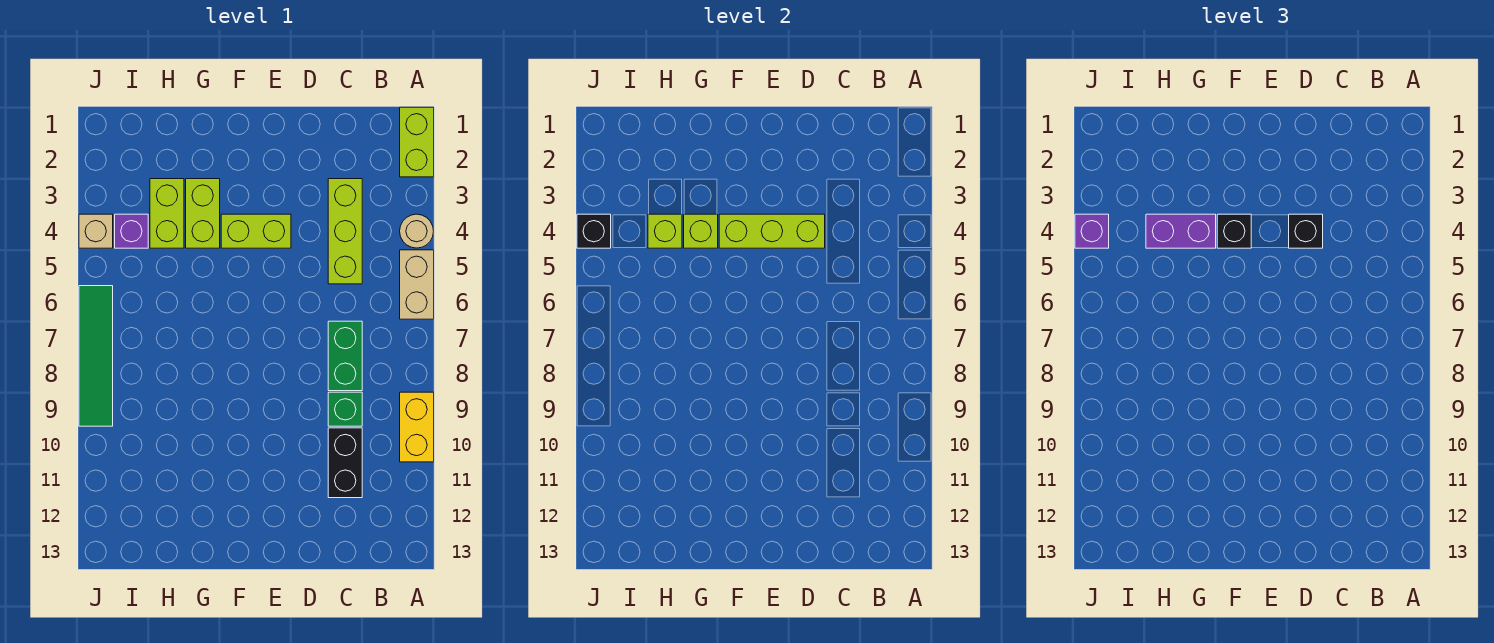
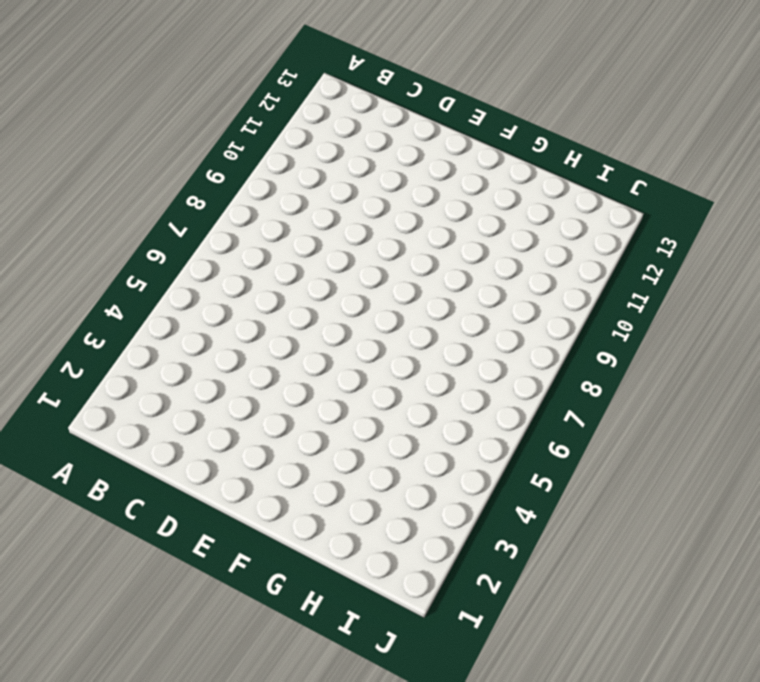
none -> lime 1x2 brick [400,107,434,177]
none -> tan 1x1 round brick [400,214,434,248]
none -> tan 1x2 brick [400,250,434,319]

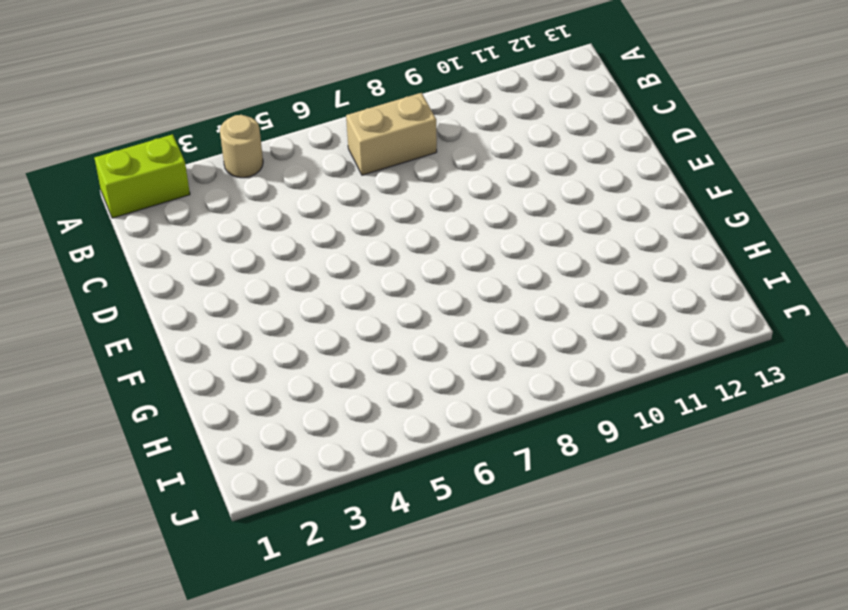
tan 1x2 brick [346,93,437,175] -> tan 1x2 brick moved to [400,250,434,319]
none -> yellow 1x2 brick [400,392,434,462]
none -> lime 1x3 brick [328,179,362,284]
none -> green 1x2 brick [328,321,362,391]

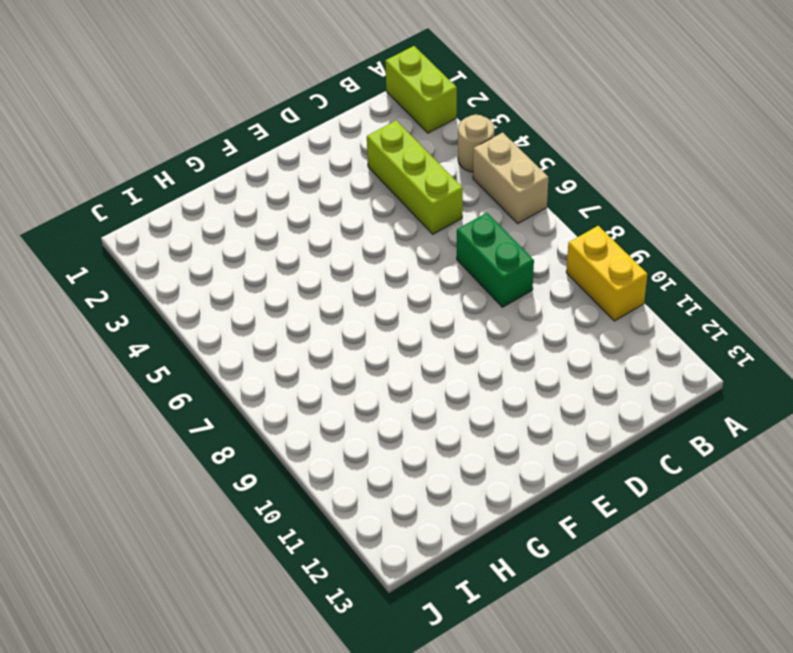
none -> green 1x1 brick [328,392,362,426]
none -> black 1x2 brick [328,428,362,498]
none -> lime 1x2 brick [221,214,291,248]

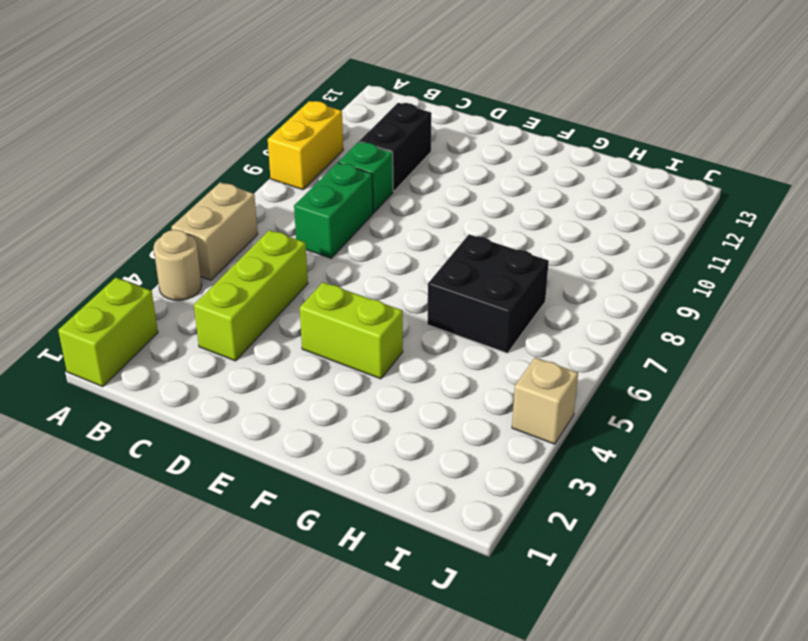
black 2x2 brick [427,235,549,353] -> none
none -> lime 1x2 brick [186,179,220,248]
none -> lime 1x2 brick [150,179,184,248]
none -> purple 1x1 brick [115,214,148,248]

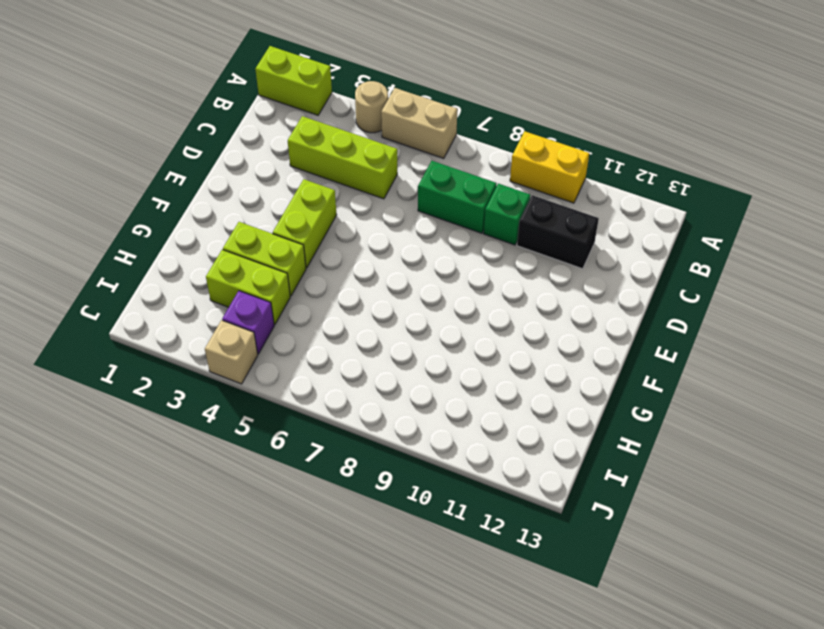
none -> green 1x4 tile [79,286,113,426]
none -> lime 1x3 brick [719,214,825,248]
none -> lime 1x1 brick [684,214,718,248]

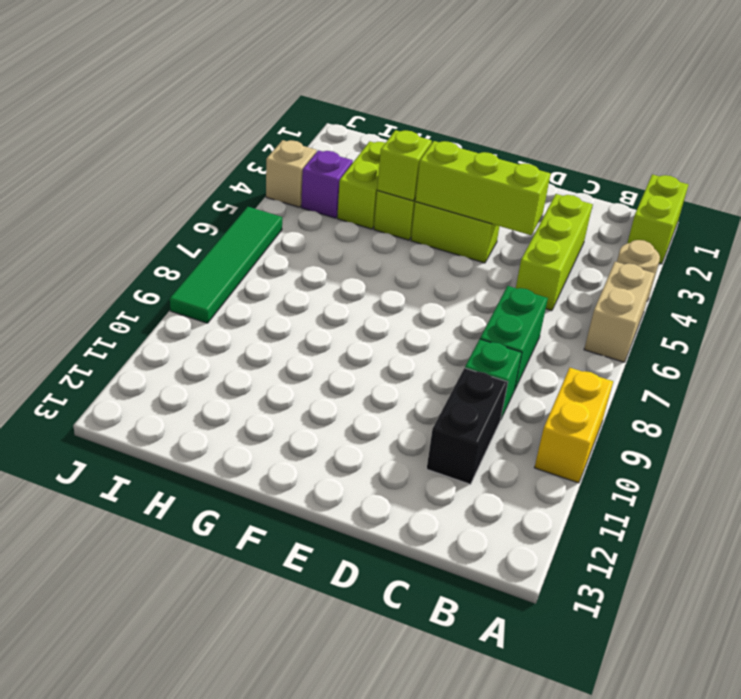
none -> lime 1x1 brick [648,214,682,248]
none -> black 1x1 brick [577,214,611,248]
none -> black 1x1 brick [1289,214,1323,248]

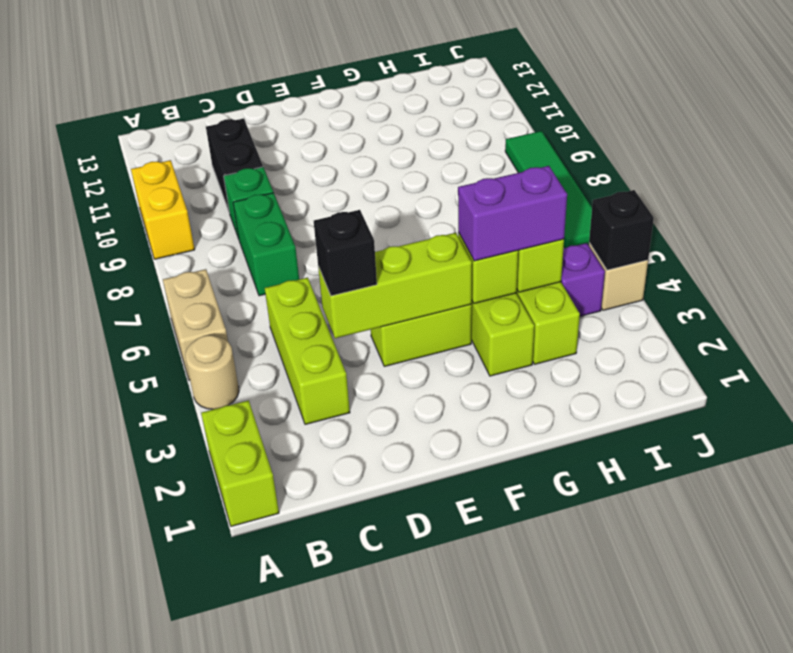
none -> black 1x1 brick [1217,214,1251,248]
none -> purple 1x1 brick [1075,214,1109,248]

